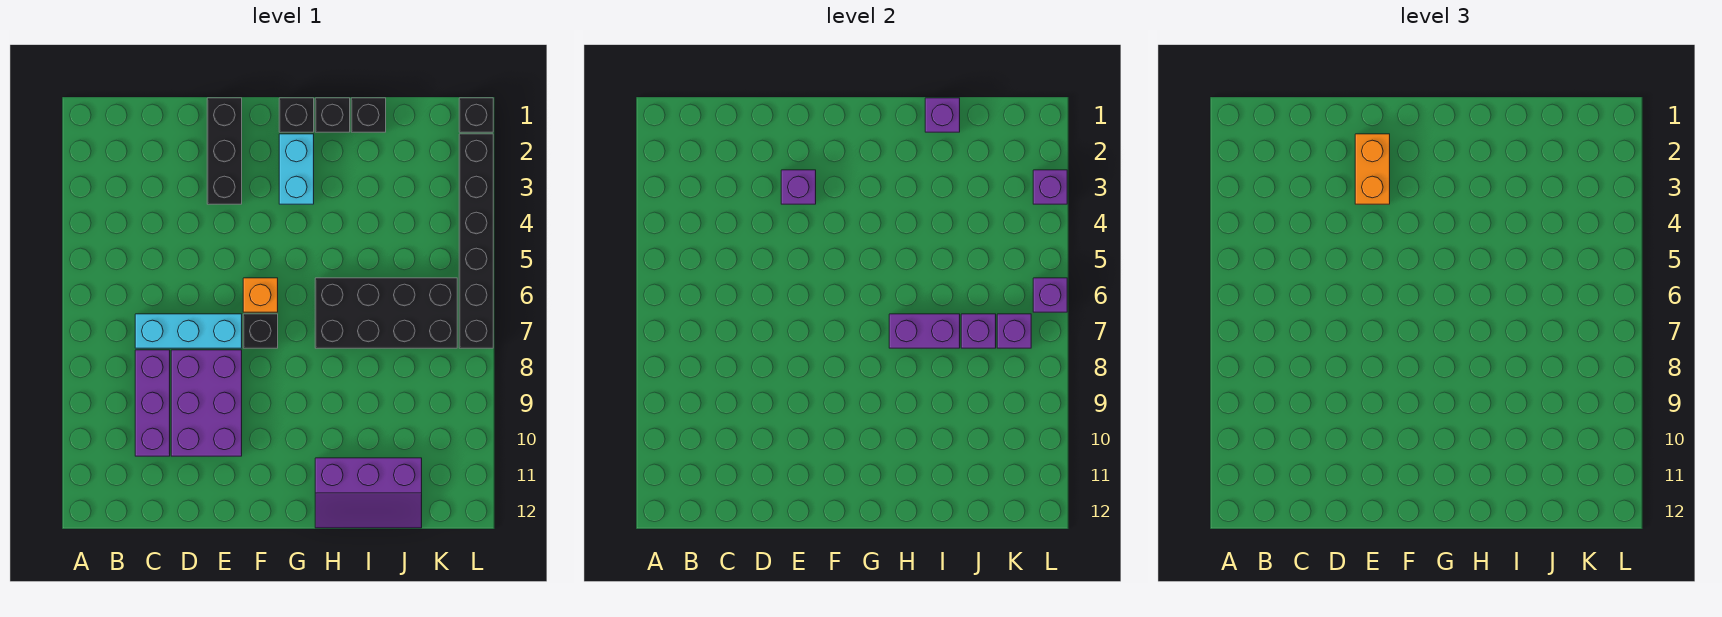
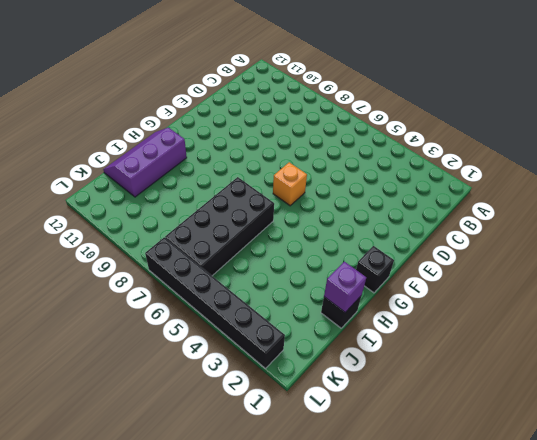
none -> cyan 1x3 brick [135,314,242,348]
none -> purple 1x3 brick [135,350,170,456]
none -> purple 2x3 brick [171,350,242,456]

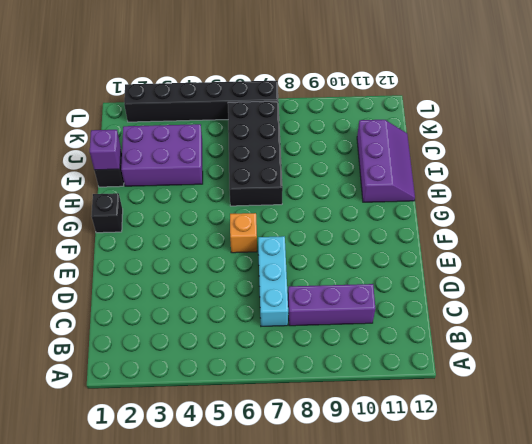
purple 2x3 brick [121,124,203,186] -> purple 2x3 brick moved to [171,350,242,456]
none -> black 1x3 brick [207,98,242,204]
none -> black 1x1 brick [243,314,278,348]
none -> cyan 1x2 brick [279,134,314,204]

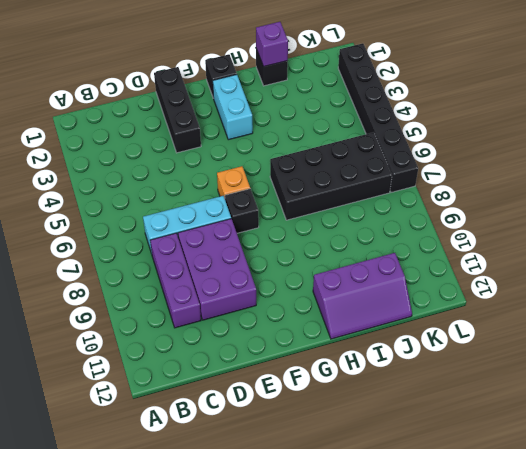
none -> black 1x1 brick [315,98,350,132]
none -> black 1x1 brick [459,98,493,132]
none -> purple 1x1 brick [781,170,816,204]

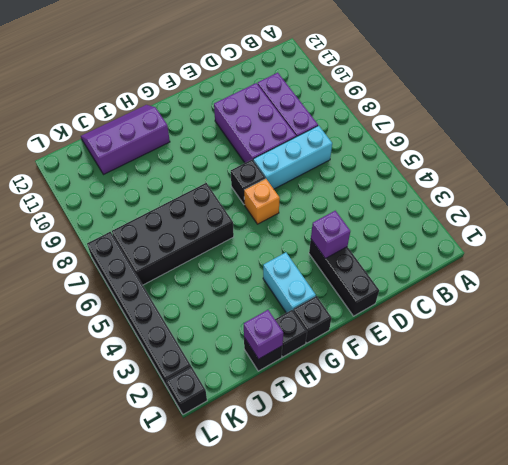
none -> purple 1x2 brick [889,314,960,348]
none -> purple 1x1 brick [961,314,996,348]
none -> purple 1x1 brick [997,314,1031,348]

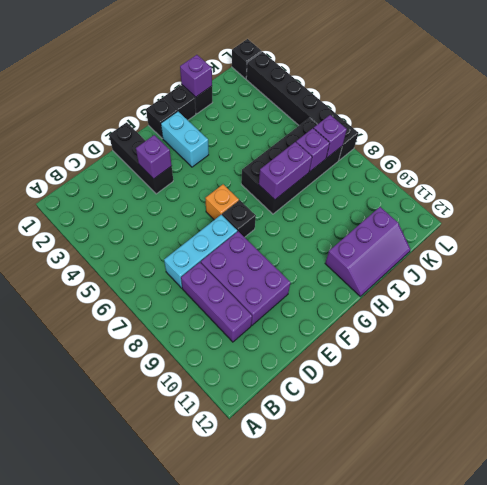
none -> purple 1x1 brick [1033,170,1067,204]
none -> purple 1x1 brick [1033,278,1067,312]
none -> orange 1x2 brick [1355,134,1390,204]

